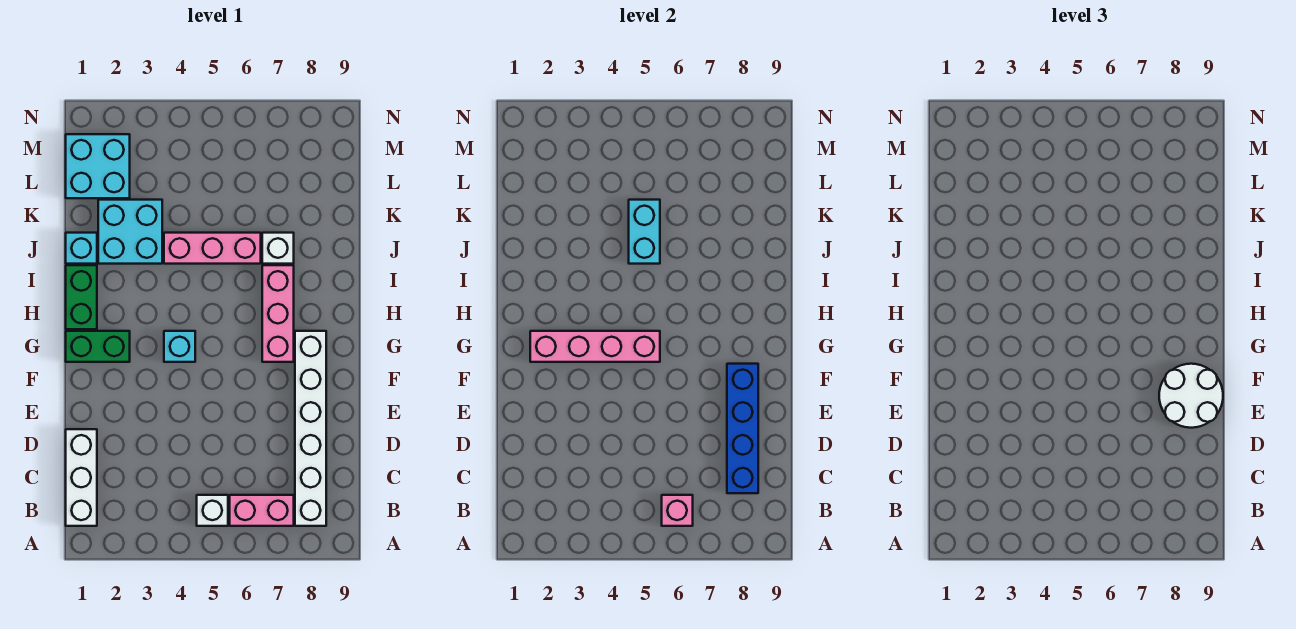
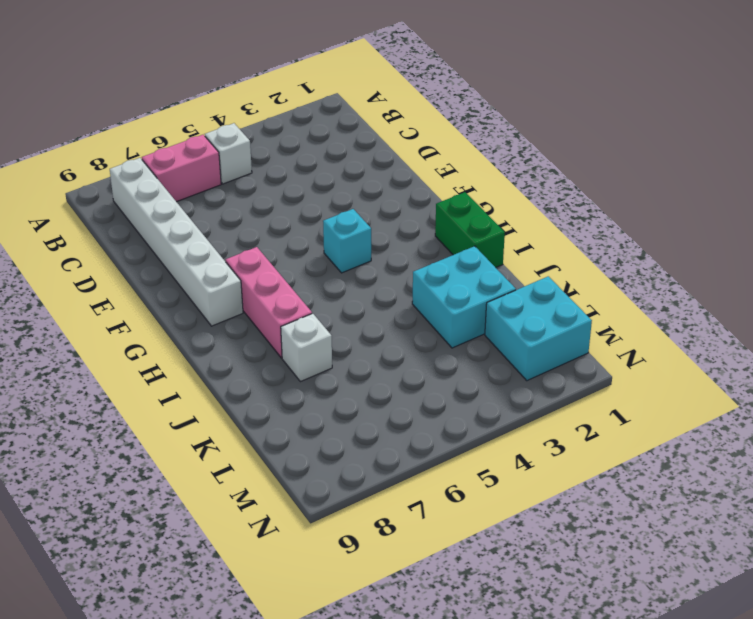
none -> white 1x3 brick [66,429,97,526]
none -> green 1x2 brick [66,331,130,362]
none -> cyan 1x1 brick [66,233,97,264]

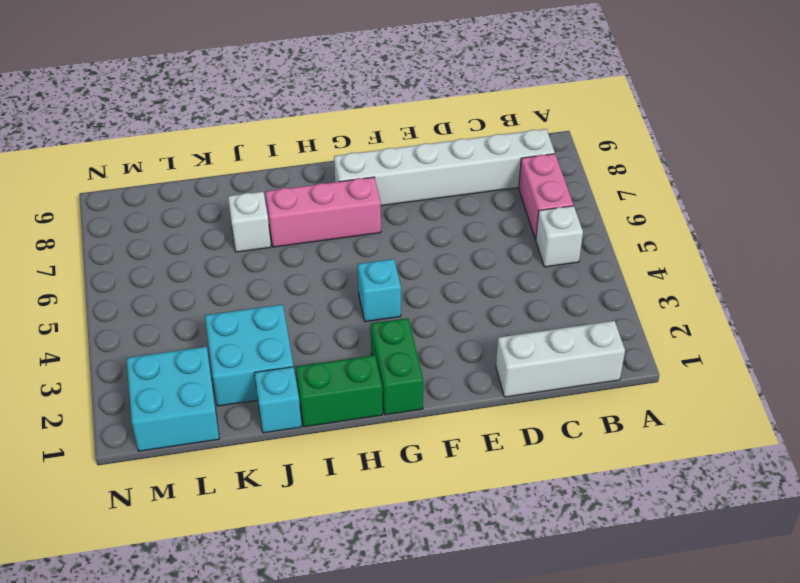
none -> pink 1x3 brick [164,233,261,264]
none -> pink 1x1 brick [662,495,693,526]
none -> blue 1x4 brick [727,364,758,493]

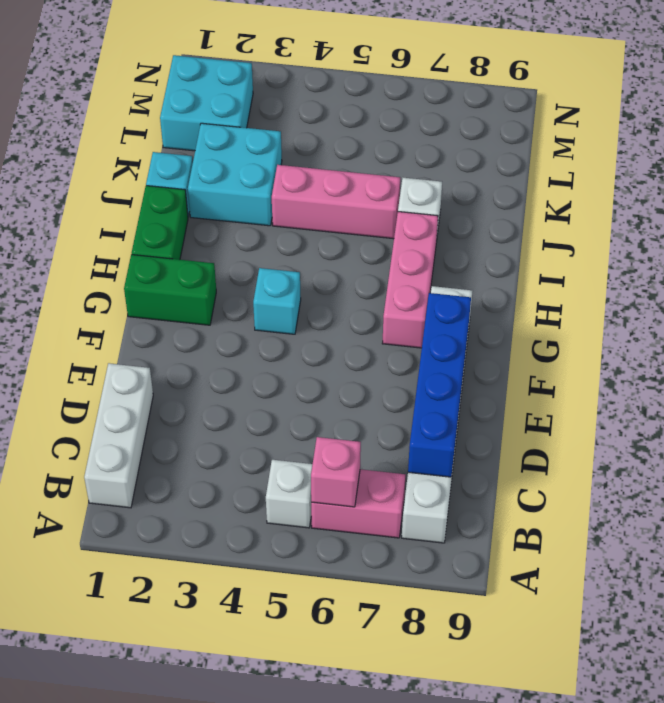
none -> pink 1x4 brick [530,331,660,362]
none -> cyan 1x2 brick [629,200,660,264]
none -> white 2x2 round brick [1159,364,1223,428]

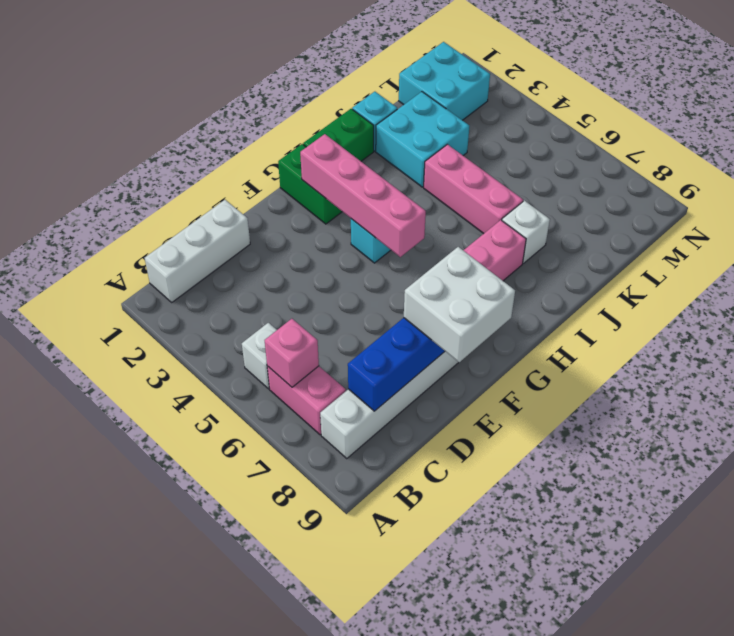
white 2x2 brick [404,247,515,362] -> white 2x2 round brick [1159,364,1223,428]
none -> cyan 1x2 brick [629,200,660,264]

